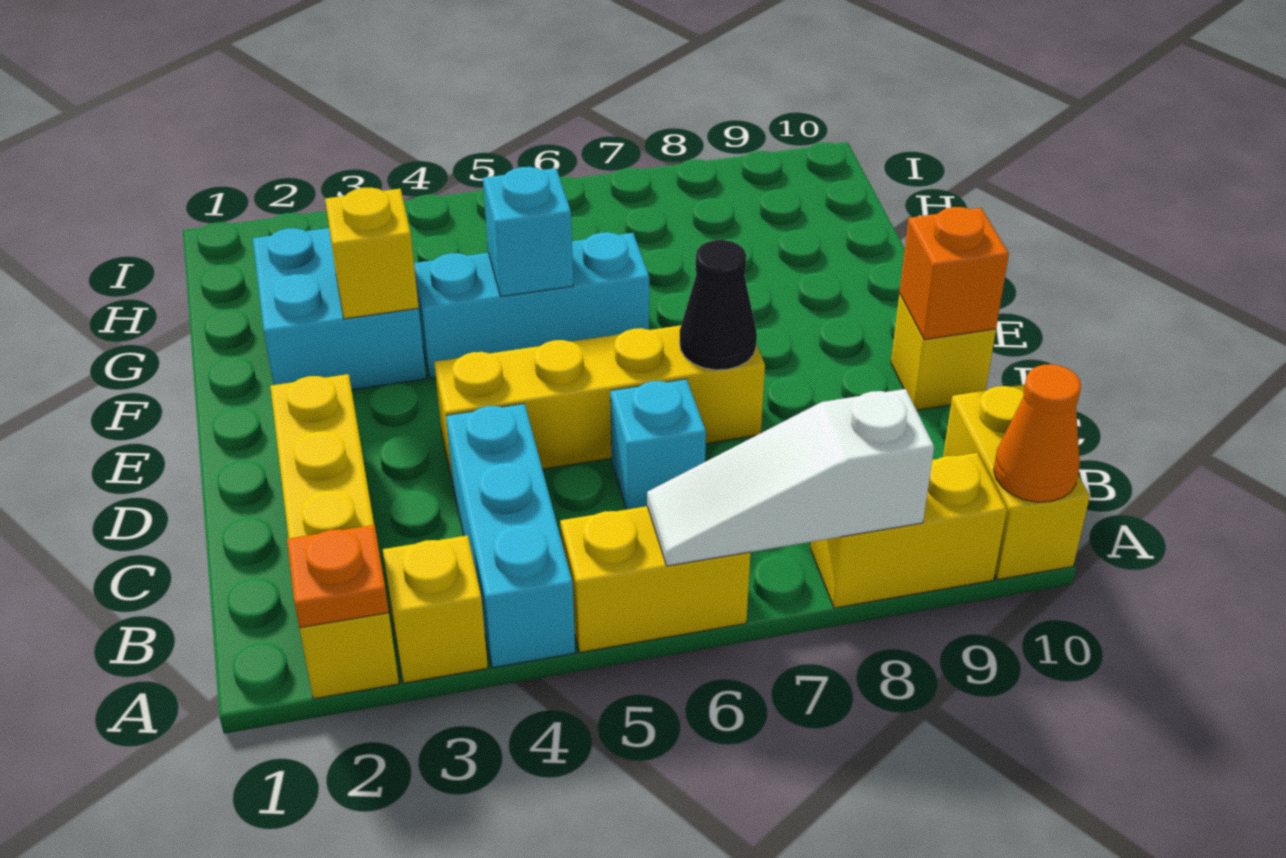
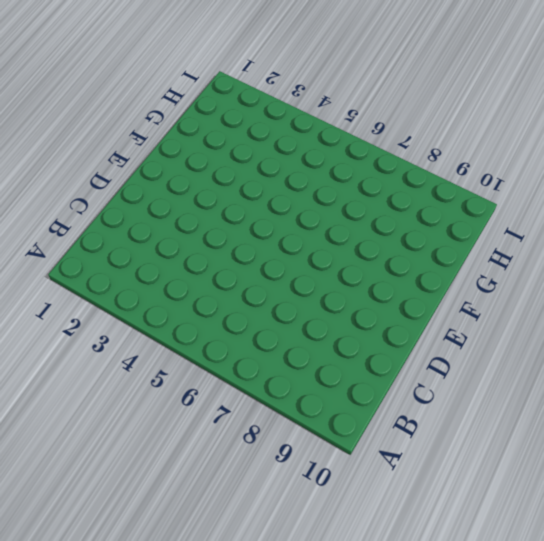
none -> yellow 1x4 brick [270,374,399,699]
none -> yellow 1x1 brick [383,535,488,683]
none -> cyan 1x3 brick [446,404,575,668]

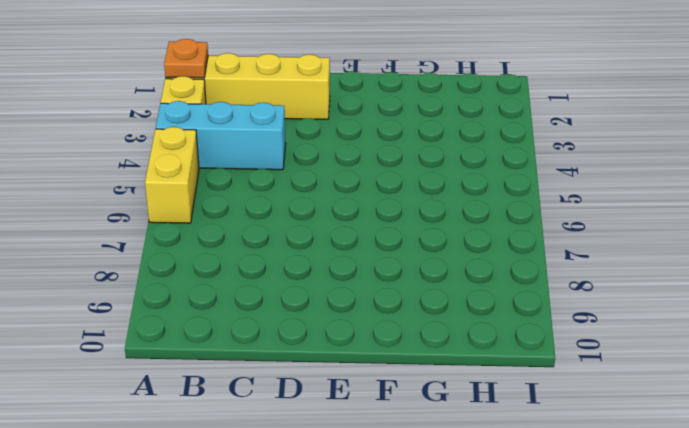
none -> yellow 1x2 brick [811,453,1007,608]
none -> yellow 1x2 brick [943,384,1090,580]
none -> cyan 1x1 brick [610,379,706,509]

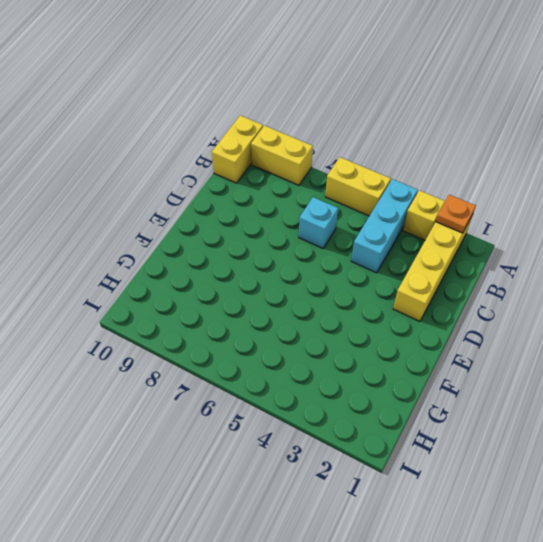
none -> yellow 1x4 brick [434,325,765,483]
none -> yellow 1x1 brick [891,294,996,410]
none -> cyan 2x2 brick [253,228,426,390]

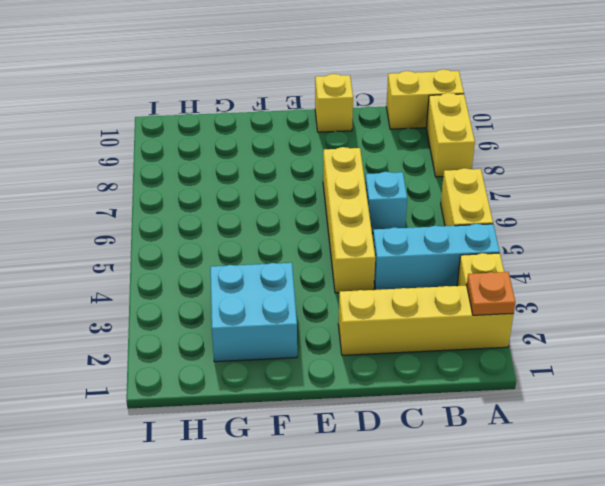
none -> cyan 1x3 brick [414,232,649,378]
none -> white 1x3 slope [647,389,934,566]
none -> orange 1x1 cone [994,364,1081,502]

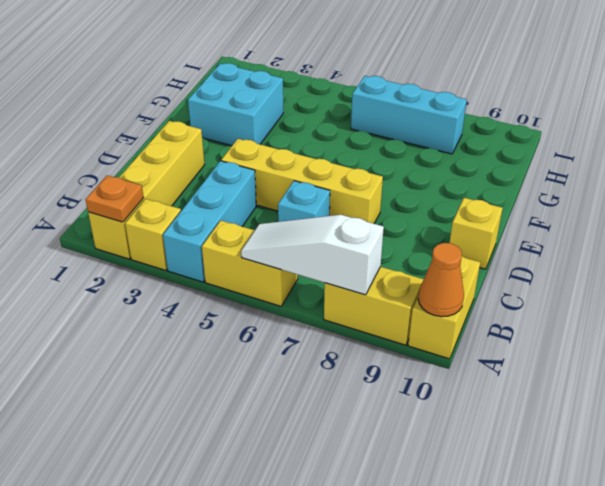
cyan 1x3 brick [351,76,467,154] -> cyan 1x3 brick moved to [414,232,649,378]
none -> black 1x1 cone [680,240,757,370]
none -> orange 1x1 brick [900,207,1009,340]
none -> yellow 1x1 brick [325,188,419,319]

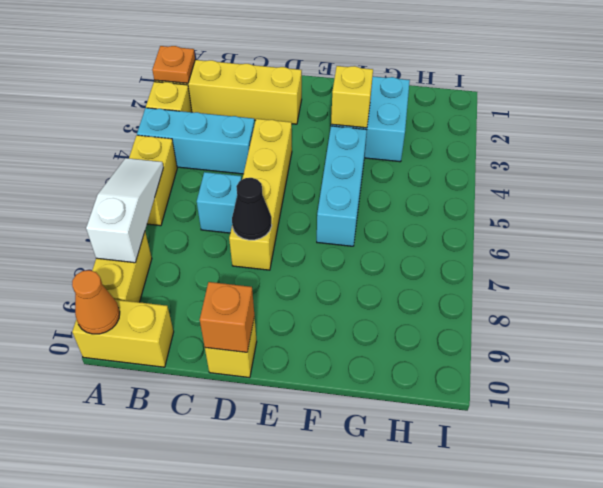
none -> cyan 1x1 brick [483,167,573,297]

